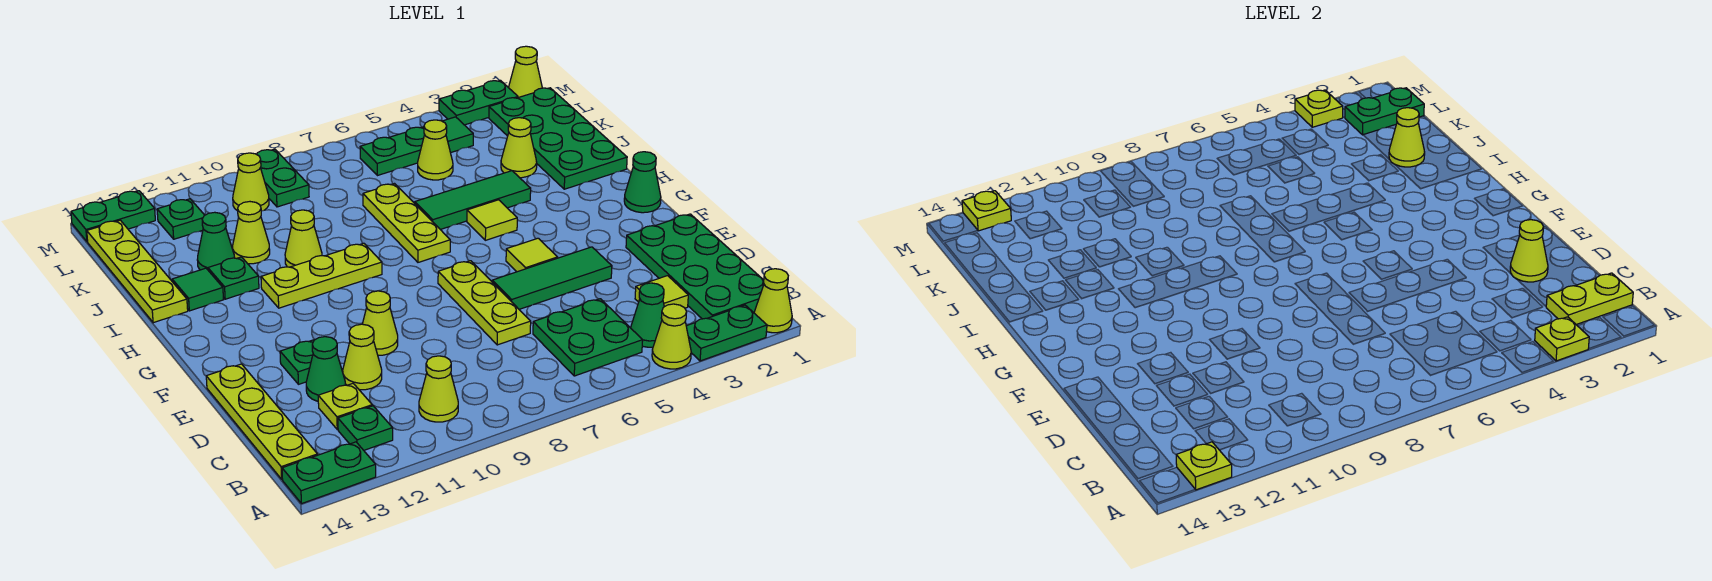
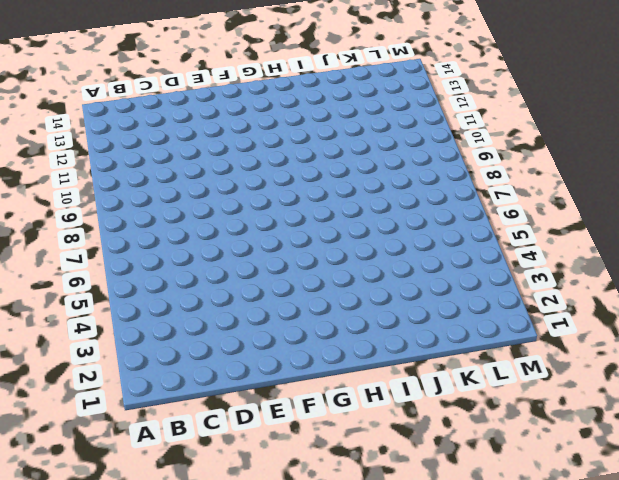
none -> lime 1x1 cone [754,269,792,333]
none -> green 1x2 plate [686,305,767,361]
none -> lime 1x1 cone [652,304,691,369]
none -> green 1x2 plate [282,442,376,504]

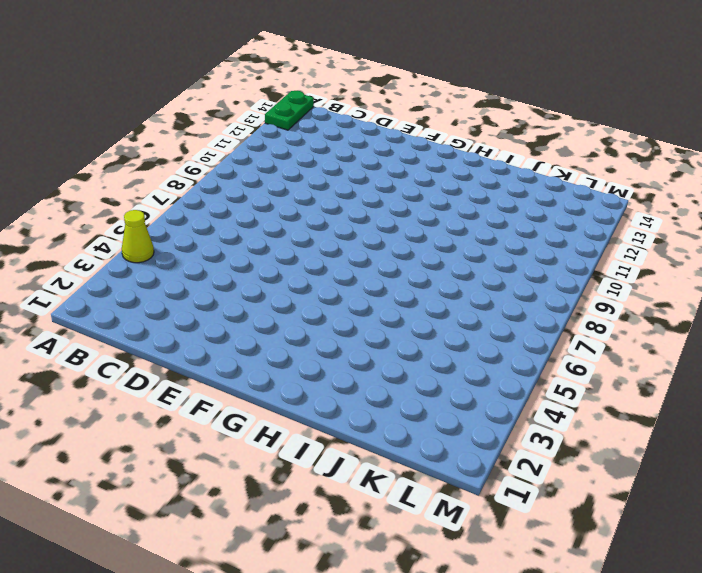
none -> lime 1x1 cone [754,269,792,333]
none -> green 1x2 plate [686,305,767,361]
none -> green 2x4 plate [626,214,764,319]
none -> green 1x1 cone [631,283,664,347]

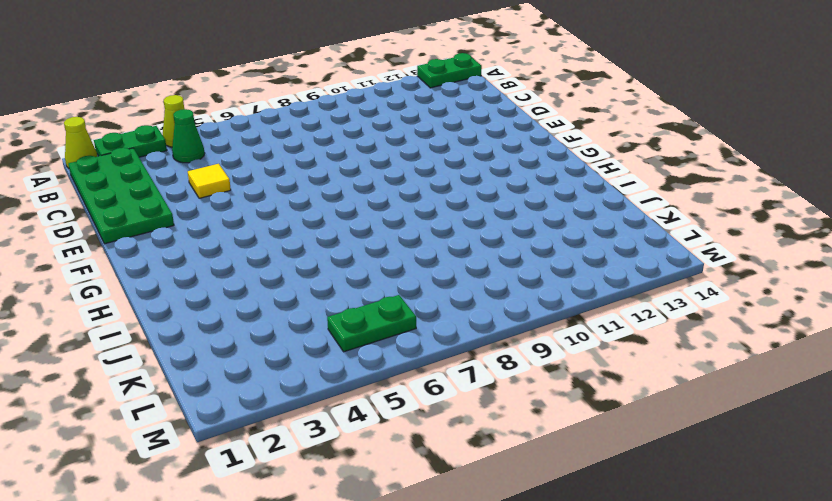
yellow 1x1 tile [188,164,231,198] -> none
none -> green 2x2 plate [533,299,643,376]
none -> lime 1x1 cone [419,356,458,422]
none -> green 1x1 plate [338,406,393,450]
none -> lime 1x4 plate [206,364,317,479]

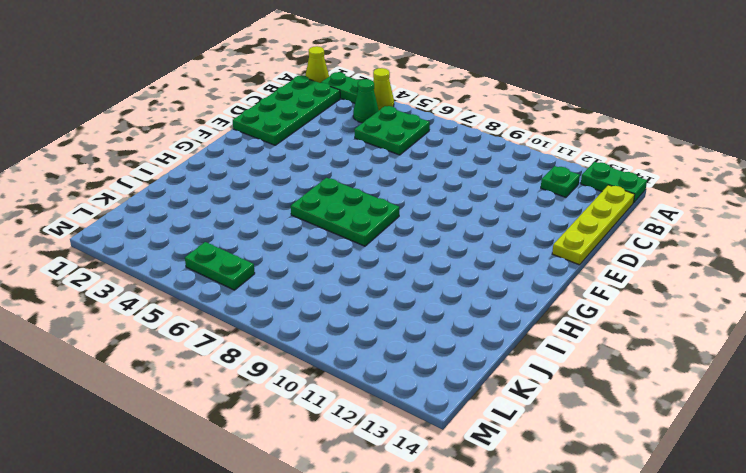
green 2x3 plate [291,178,399,246] -> lime 1x3 plate [363,184,450,262]
none -> lime 1x1 cone [419,356,458,422]
none -> lime 1x1 tile [635,276,688,308]
none -> lime 1x1 plate [318,384,372,429]
none -> lime 1x3 plate [438,261,531,345]

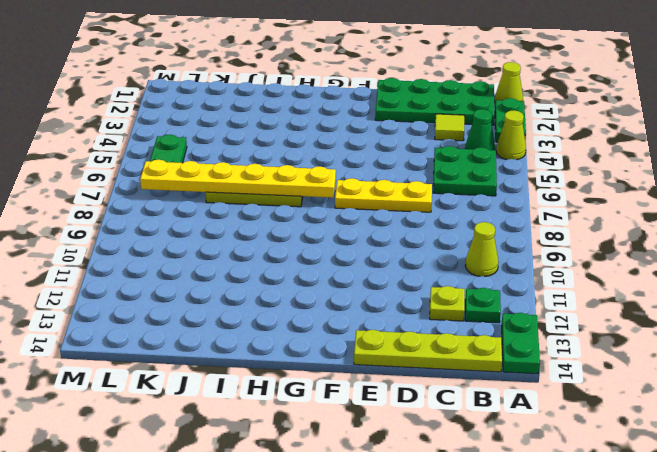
yellow 1x3 plate [335,178,432,212] -> lime 1x3 plate [438,261,531,345]
yellow 1x6 plate [140,160,336,198] -> none
none -> lime 1x1 cone [343,324,382,390]
none -> green 1x1 cone [306,337,345,401]
none -> green 1x3 tile [492,247,612,309]
none -> lime 1x1 cone [363,291,398,356]

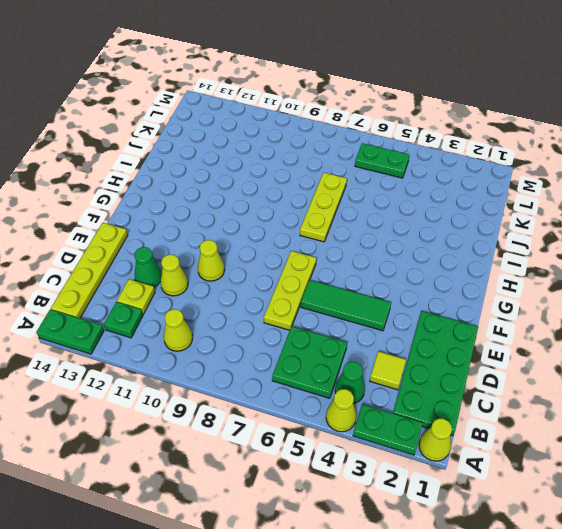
none -> green 1x1 plate [280,340,314,384]
none -> lime 1x1 tile [506,238,558,272]
none -> green 1x1 cone [624,152,661,213]
none -> lime 1x1 tile [467,200,517,240]

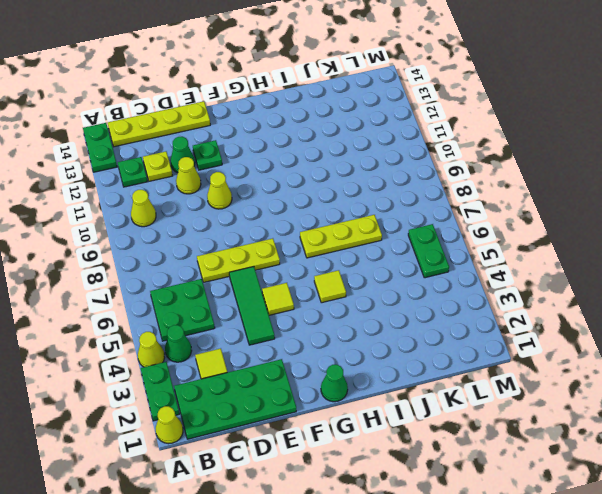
none -> lime 1x3 plate [261,243,382,308]
none -> green 2x4 plate [489,88,627,189]
none -> green 1x3 tile [415,171,531,230]
none -> lime 1x1 cone [285,210,322,267]

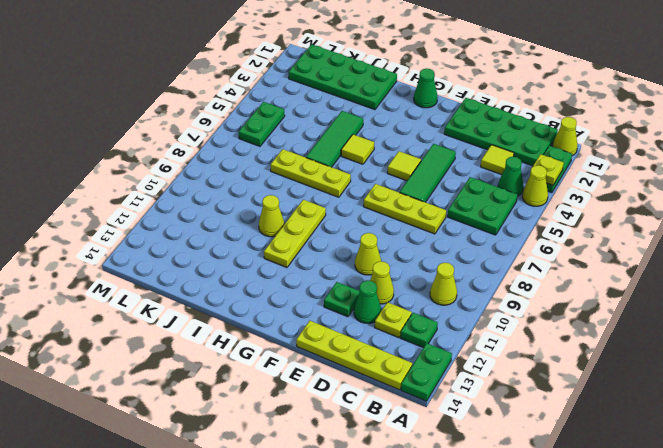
none -> green 1x1 plate [208,257,259,299]
none -> green 1x1 tile [172,268,223,311]
none -> lime 1x4 plate [87,220,188,323]
none -> lime 1x1 cone [501,118,537,178]

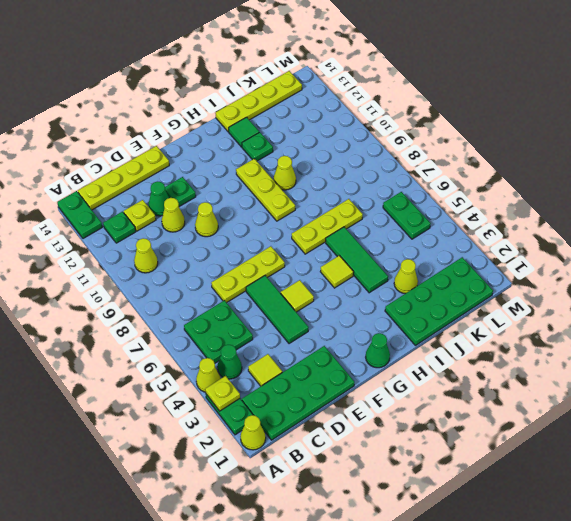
none -> lime 1x1 cone [233,202,270,264]
none -> green 1x1 cone [197,212,234,270]
none -> lime 1x1 cone [418,120,453,180]
none -> green 1x1 tile [442,117,473,153]

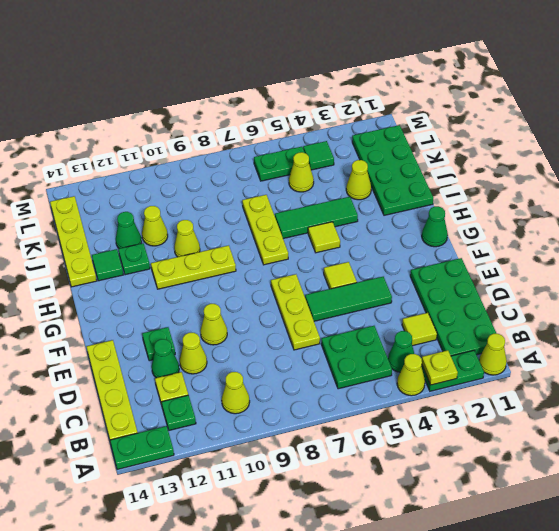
none -> green 1x2 plate [257,149,309,207]
none -> lime 1x1 cone [233,153,269,211]
none -> green 1x1 plate [157,199,205,239]
none -> lime 1x1 cone [509,46,542,98]

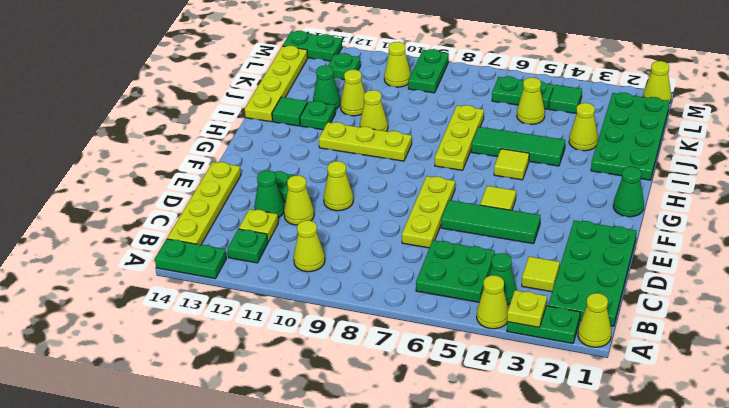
none -> green 1x2 plate [439,80,518,125]
none -> lime 1x1 plate [1176,442,1232,490]
none -> lime 1x2 plate [1546,273,1633,325]
none -> lime 1x1 cone [1510,220,1548,282]

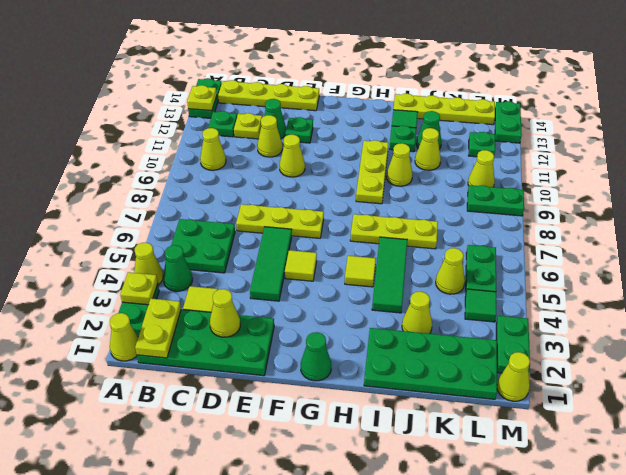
none -> lime 1x1 cone [1389,108,1425,167]
none -> green 1x2 plate [1345,88,1424,135]
none -> lime 1x1 plate [1295,90,1343,127]
none -> lime 1x1 plate [962,191,1011,231]

